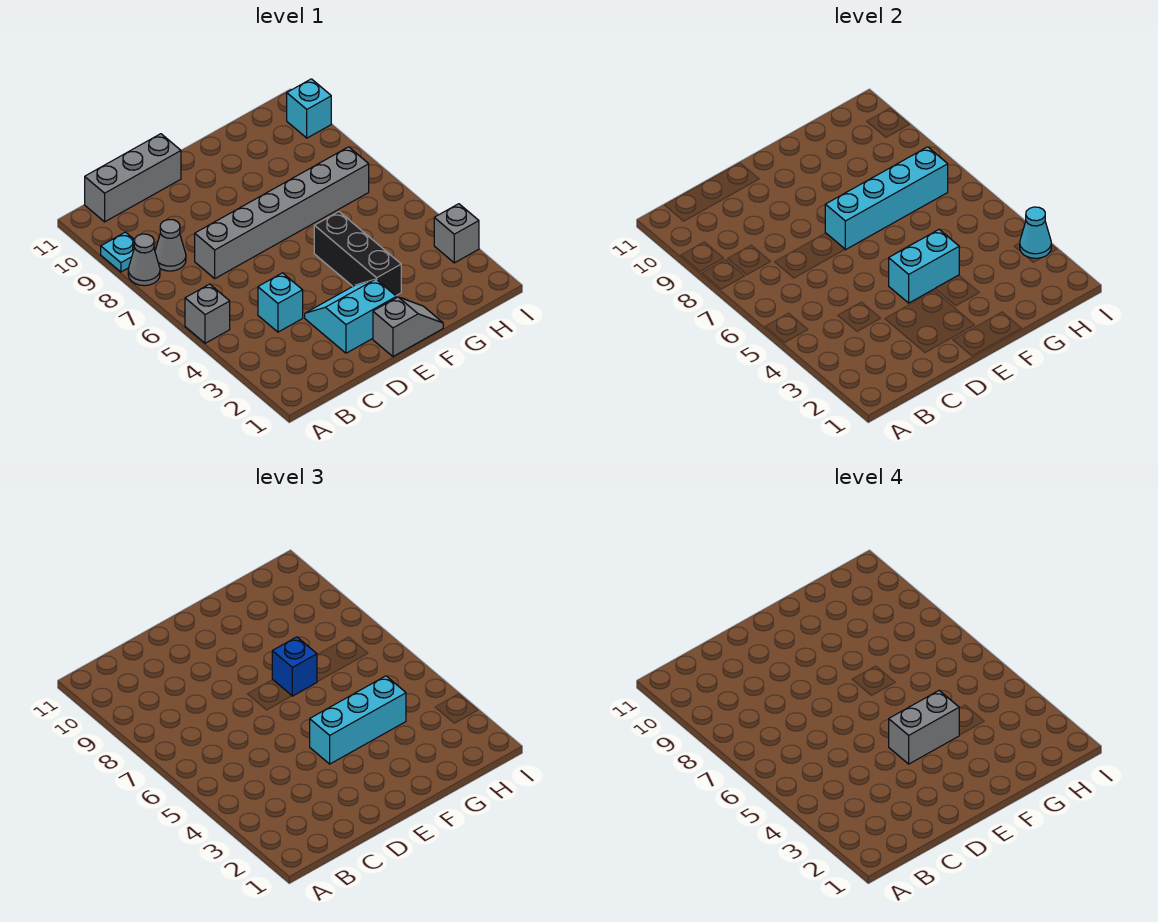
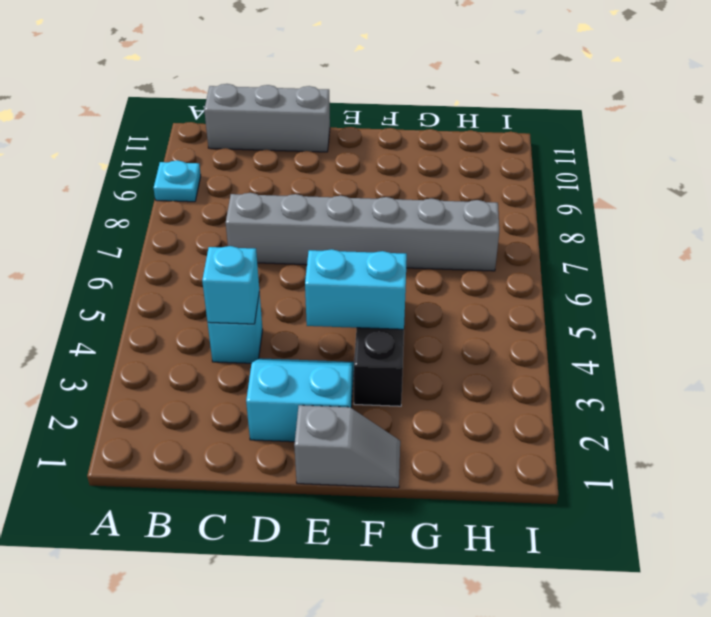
cyan 1x1 brick [202,246,259,324] -> cyan 1x1 brick moved to [287,79,331,138]
none -> grey 1x1 brick [185,284,230,343]
none -> grey 1x1 cone [128,234,160,286]
none -> grey 1x1 cone [155,220,186,271]

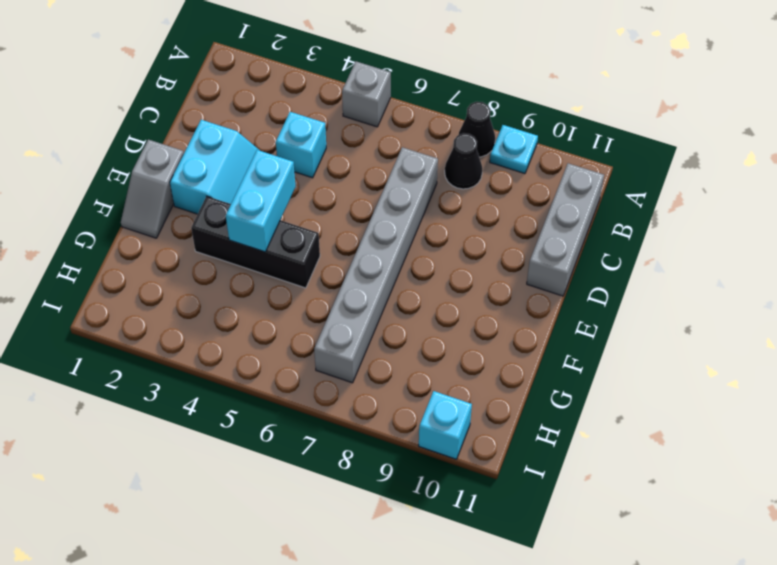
black 1x1 cone [459,102,495,157] -> grey 1x1 cone [128,234,160,286]
black 1x1 cone [445,133,482,189] -> grey 1x1 cone [155,220,186,271]
none -> grey 1x1 brick [434,204,479,263]
none -> cyan 1x4 brick [825,147,948,250]
none -> cyan 1x1 cone [1020,207,1051,258]

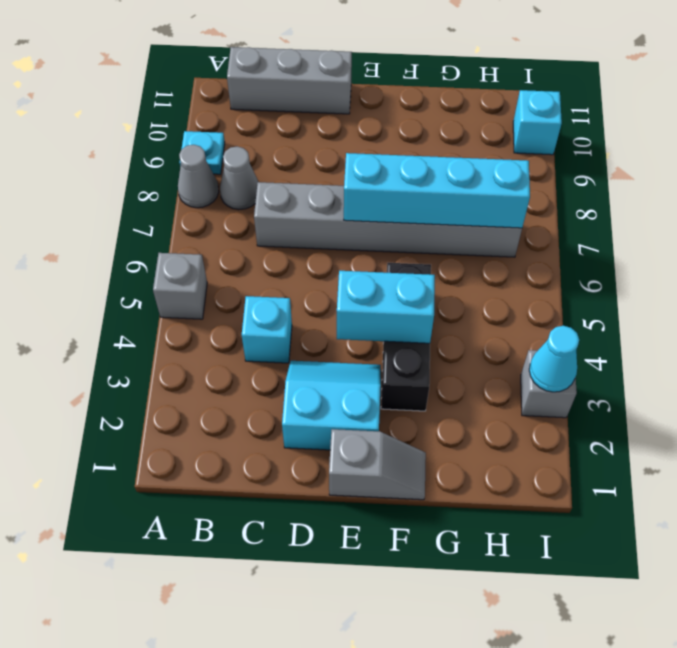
none -> cyan 1x3 brick [310,676,406,764]
none -> blue 1x1 brick [272,637,317,696]
none -> grey 1x2 brick [889,691,959,764]

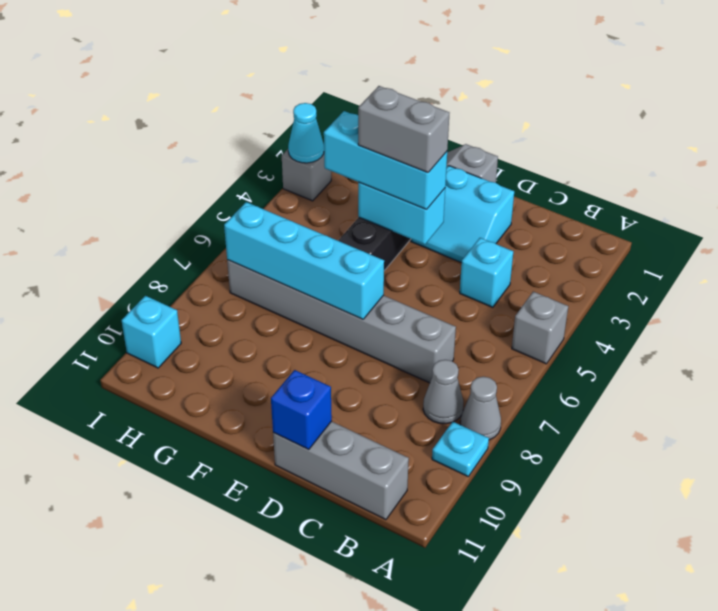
blue 1x1 brick [271,370,332,450] -> blue 1x1 brick moved to [272,637,317,696]

